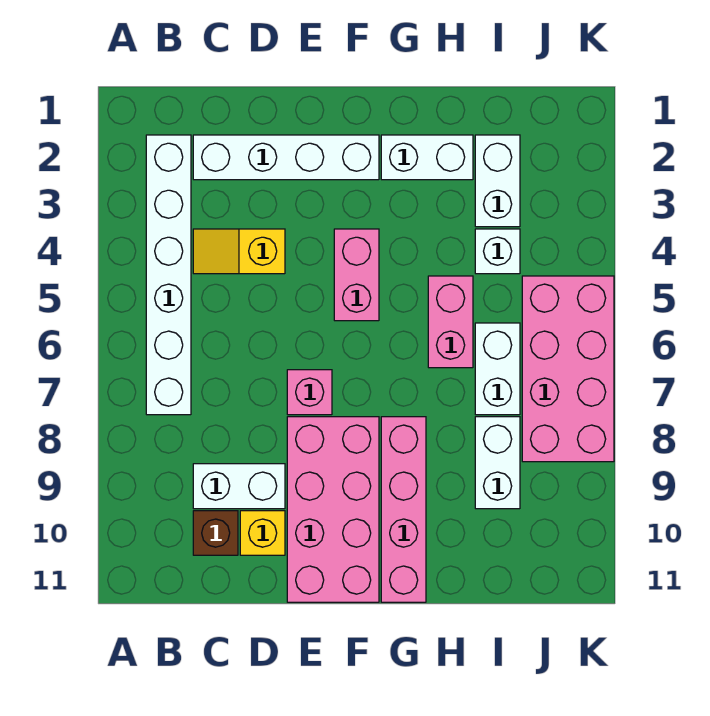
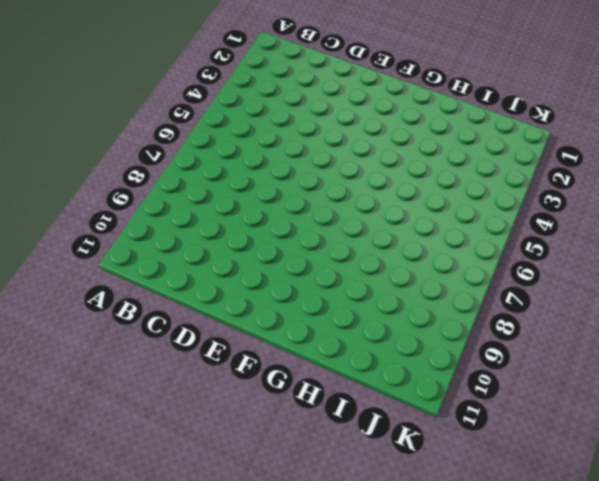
none -> white 1x6 brick [146,135,191,415]
none -> white 1x4 brick [193,135,379,180]
none -> yellow 1x2 slope [193,229,285,274]

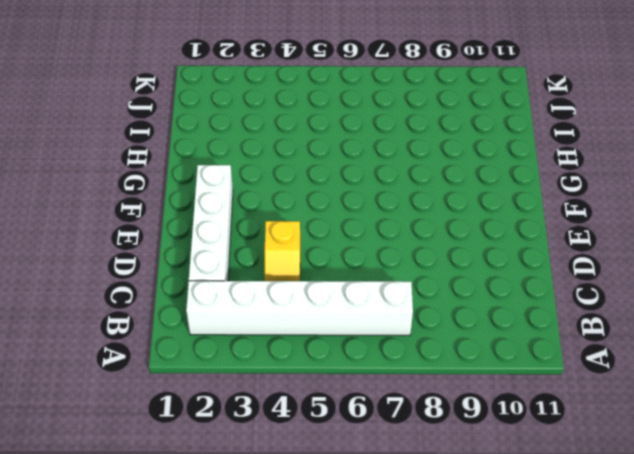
none -> white 1x2 brick [193,464,285,509]
none -> brown 1x1 brick [193,511,238,555]
none -> yellow 1x1 brick [240,511,285,555]

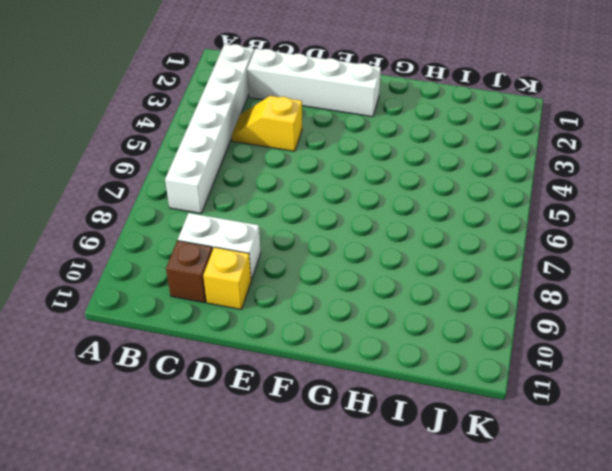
none -> pink 1x1 brick [287,370,332,415]
none -> pink 2x4 brick [287,417,379,602]
none -> pink 1x2 brick [334,229,379,321]

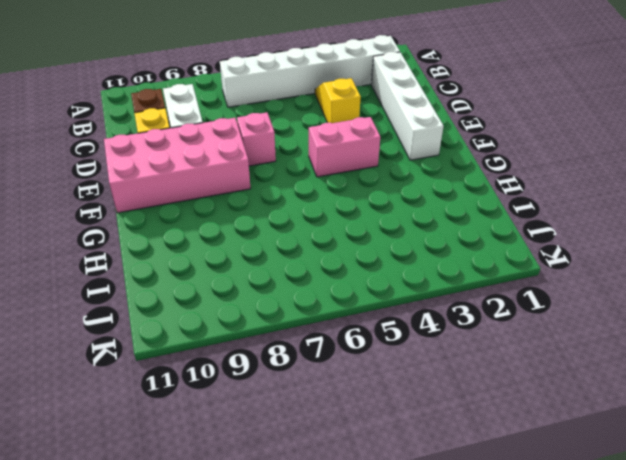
none -> white 1x2 brick [381,135,473,180]
none -> pink 1x4 brick [381,417,426,602]
none -> pink 1x2 brick [428,276,473,368]

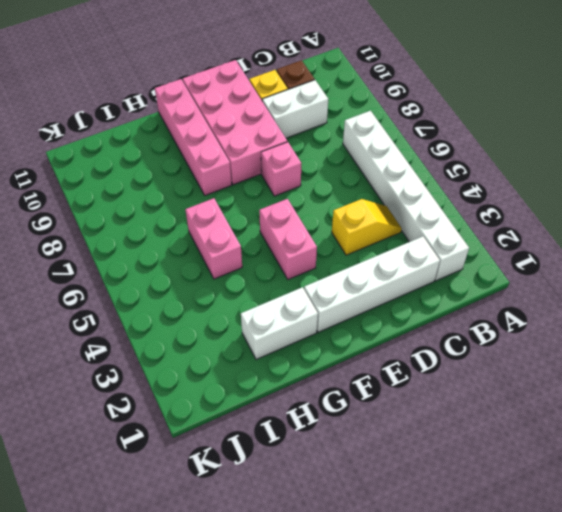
none -> white 1x2 brick [475,135,520,227]
none -> white 1x1 brick [475,229,520,274]
none -> white 1x2 brick [475,323,520,415]

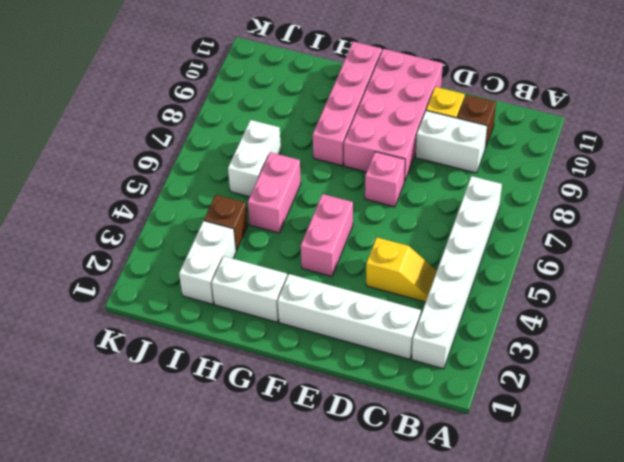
brown 1x1 brick [204,195,248,251] -> white 1x1 brick [475,229,520,274]
none -> white 1x2 brick [475,417,520,509]
none -> pink 2x4 brick [522,276,614,462]

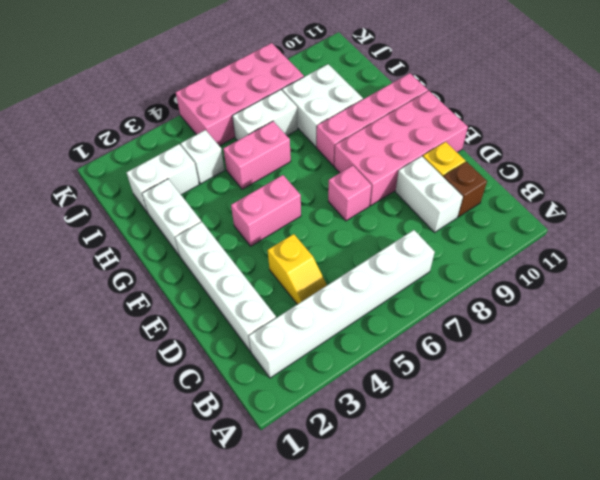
white 2x2 brick [282,64,363,147] -> white 1x2 brick [475,417,520,509]

